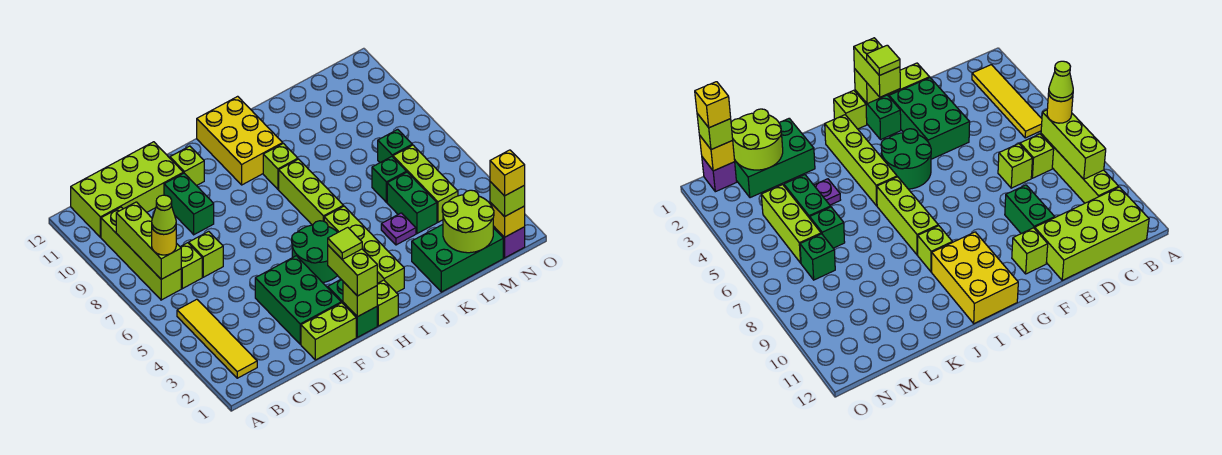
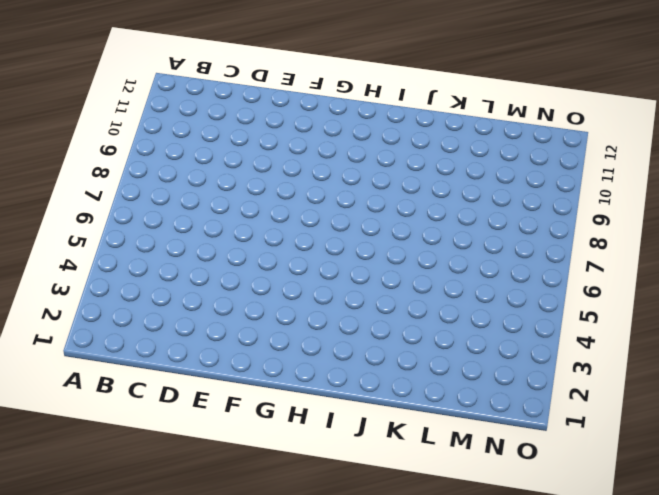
none -> yellow 1x4 tile [177,299,257,378]
none -> lime 1x4 brick [101,207,181,300]
none -> lime 2x4 brick [71,142,183,237]
none -> lime 1x1 brick [181,243,202,289]

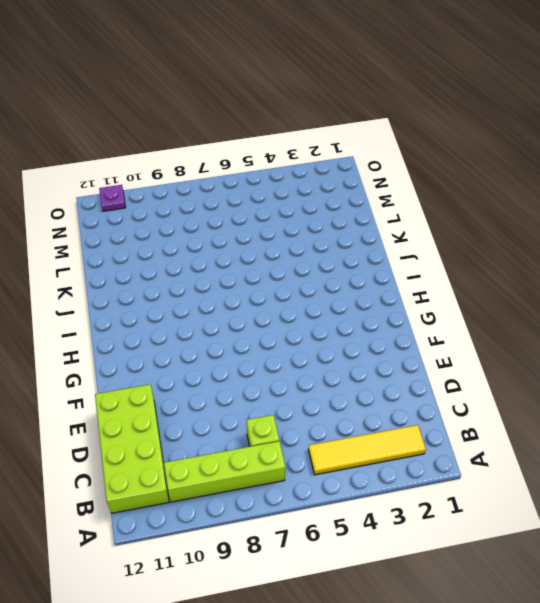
purple 1x1 plate [99,185,126,211] -> purple 1x1 plate moved to [381,213,416,245]
none -> lime 1x1 brick [189,231,223,277]
none -> lime 1x2 brick [301,303,356,360]
none -> green 2x3 brick [255,256,341,344]
none -> green 1x2 brick [164,173,214,235]

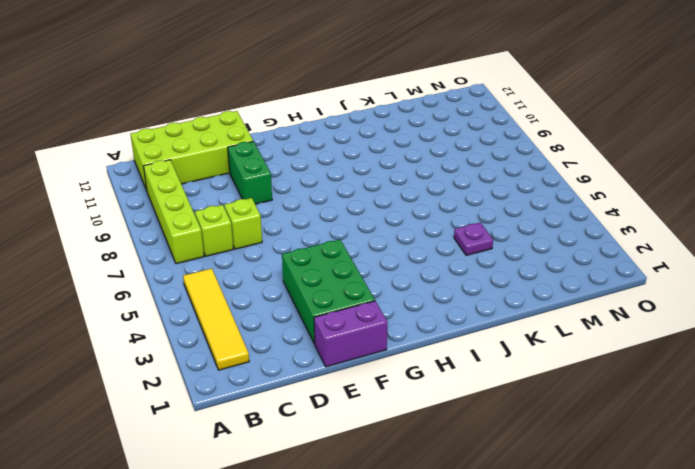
purple 1x2 brick [314,301,388,367] -> lime 1x2 brick [301,303,356,360]
none -> lime 1x1 brick [170,146,204,186]
none -> green 1x2 brick [328,280,377,337]
none -> green 2x2 round brick [292,221,338,283]
none -> lime 1x1 brick [377,280,398,326]

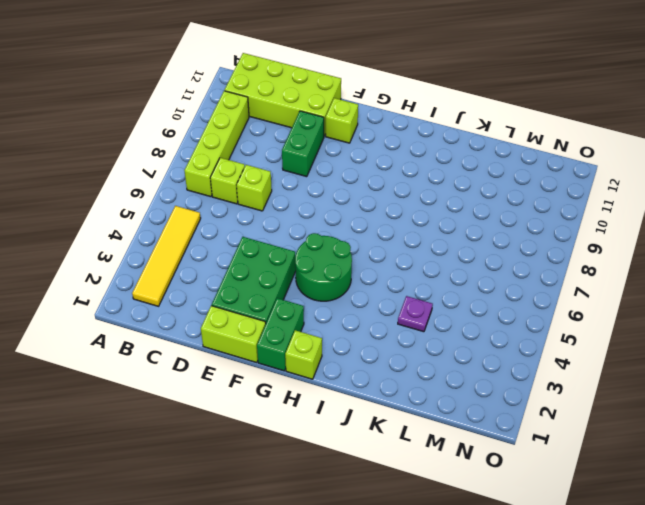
none -> yellow 2x3 brick [197,96,283,185]
none -> lime 1x4 brick [324,206,404,293]
none -> lime 1x3 brick [279,159,343,225]
none -> lime 1x1 brick [263,143,298,189]

